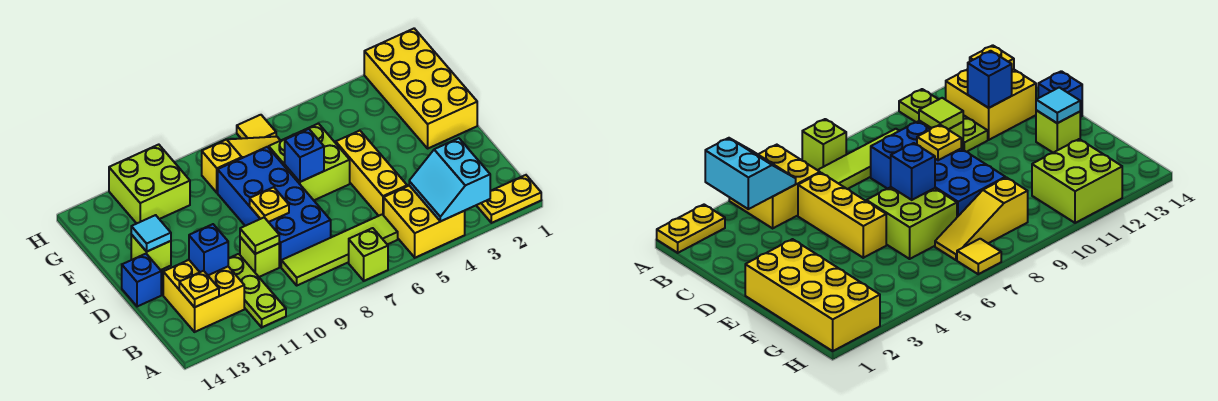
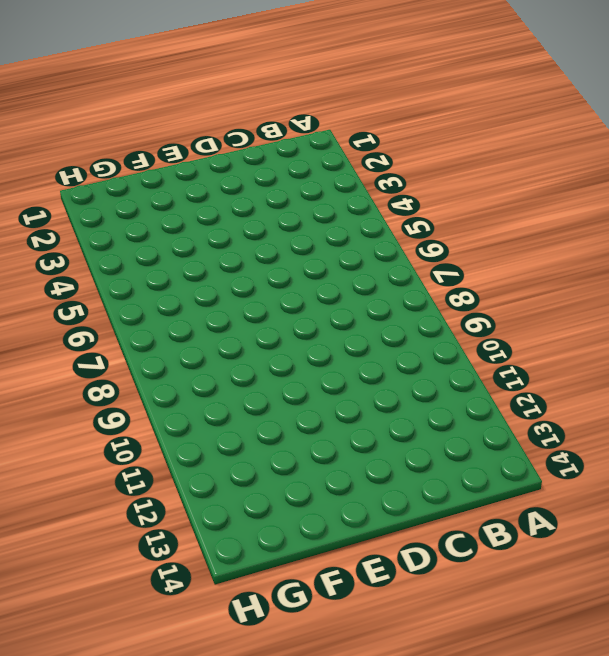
none -> yellow 1x2 plate [476,175,541,223]
none -> yellow 2x2 brick [384,186,465,258]
none -> lime 1x1 brick [349,228,388,281]

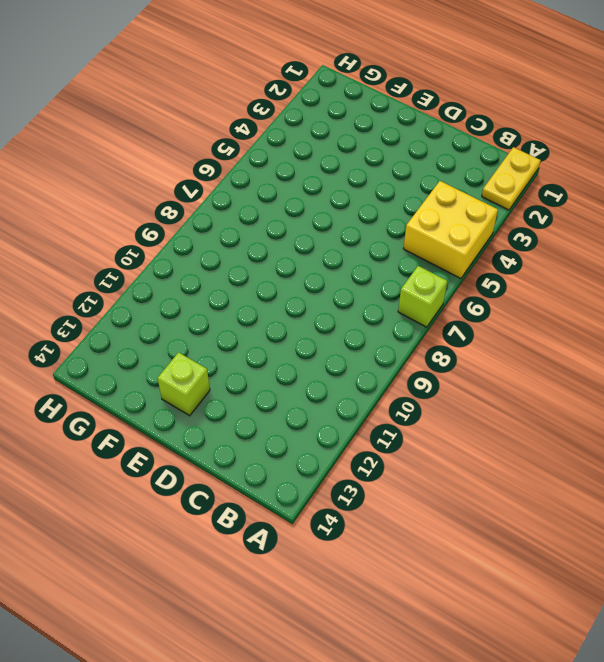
none -> lime 1x3 plate [228,254,286,327]
none -> lime 1x4 tile [281,214,398,285]
none -> yellow 2x2 brick [163,260,244,332]

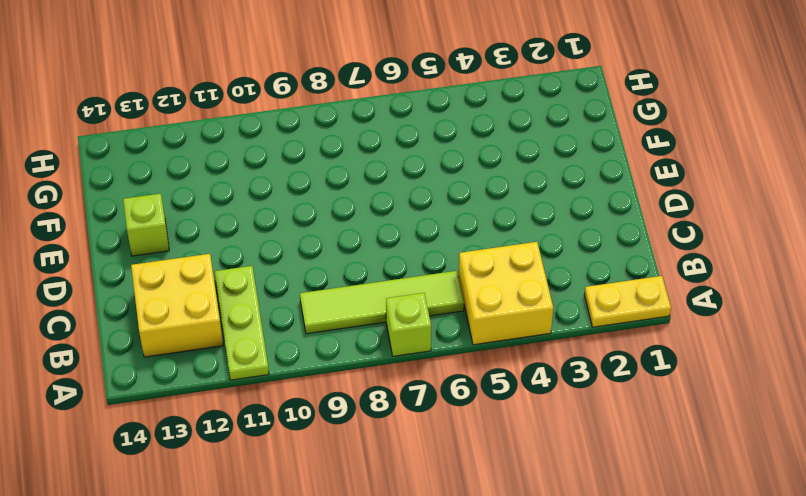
none -> yellow 1x3 brick [336,131,407,216]
none -> blue 2x4 brick [218,147,331,267]
none -> lime 1x1 brick [240,237,279,277]

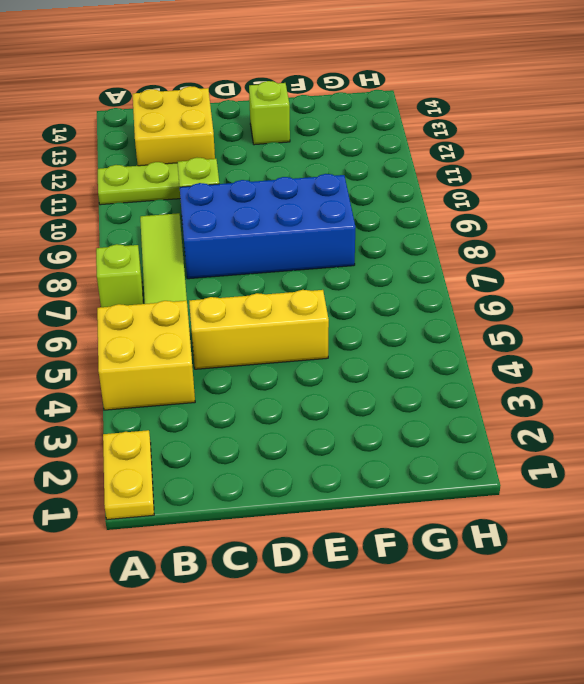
none -> blue 1x1 brick [122,254,161,307]
none -> yellow 2x4 brick [364,29,477,148]
none -> lime 2x2 brick [269,124,350,200]

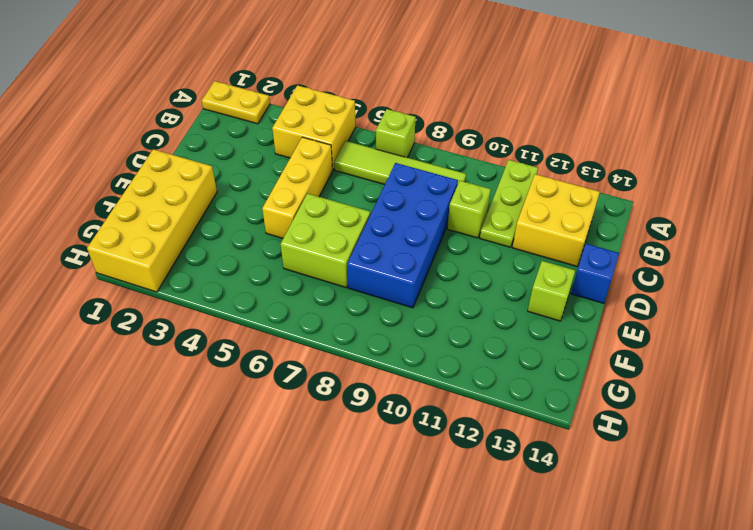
none -> yellow 1x3 slope [202,137,280,193]
none -> lime 2x2 brick [109,145,190,224]
none -> yellow 1x1 tile [237,115,276,139]

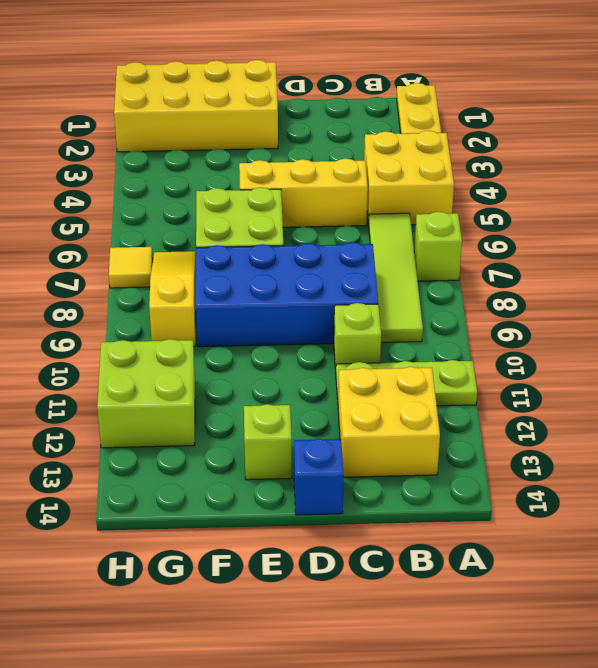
none -> cyan 2x2 slope [409,138,490,221]
none -> yellow 1x1 plate [179,271,219,307]
none -> lime 1x1 tile [240,218,279,254]

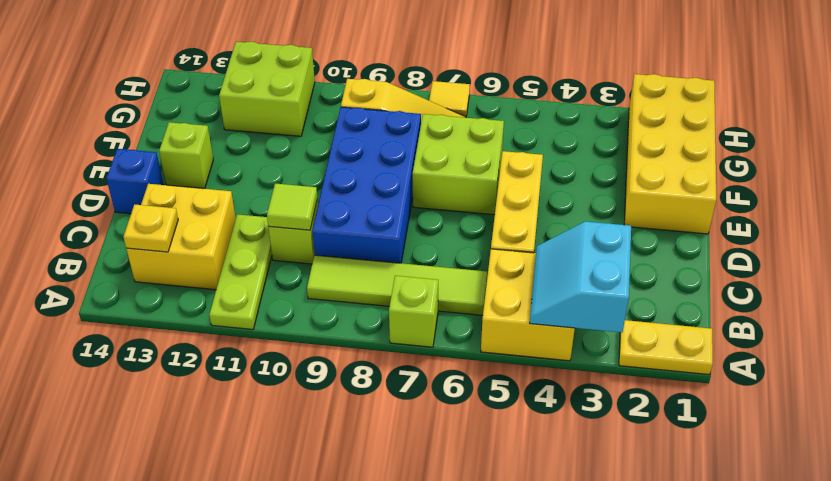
none -> blue 1x1 brick [189,224,228,275]
none -> yellow 1x1 plate [250,187,289,222]
none -> blue 1x1 brick [285,129,324,182]

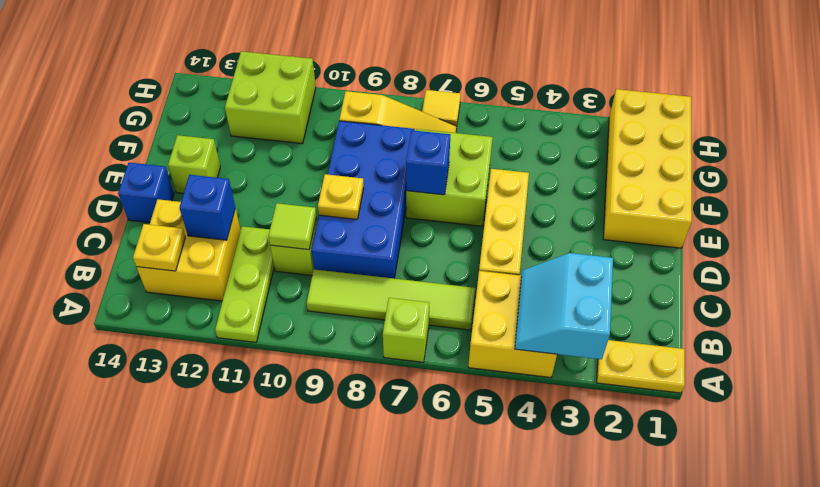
none -> cyan 1x1 tile [131,215,171,252]

